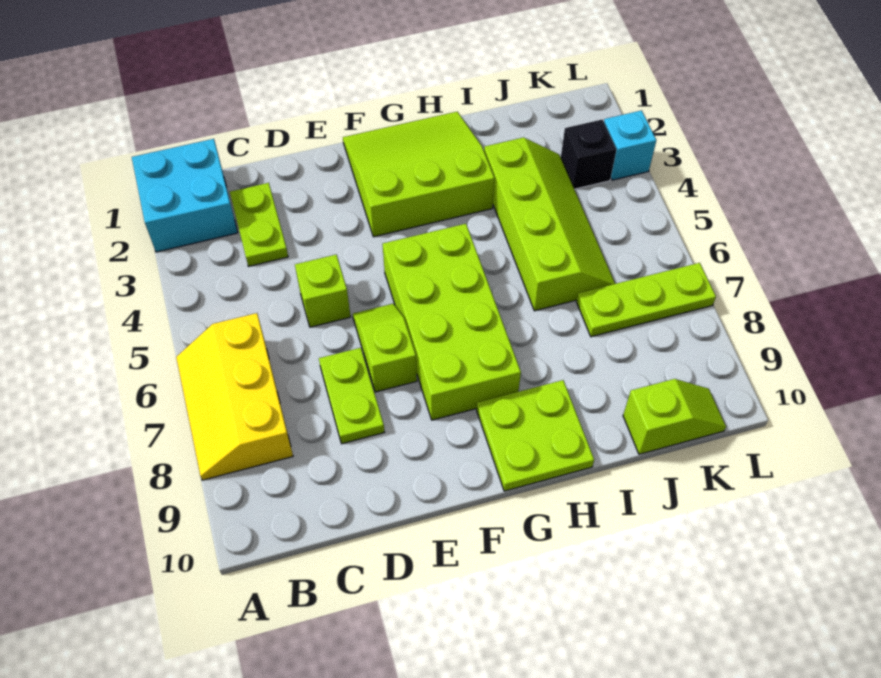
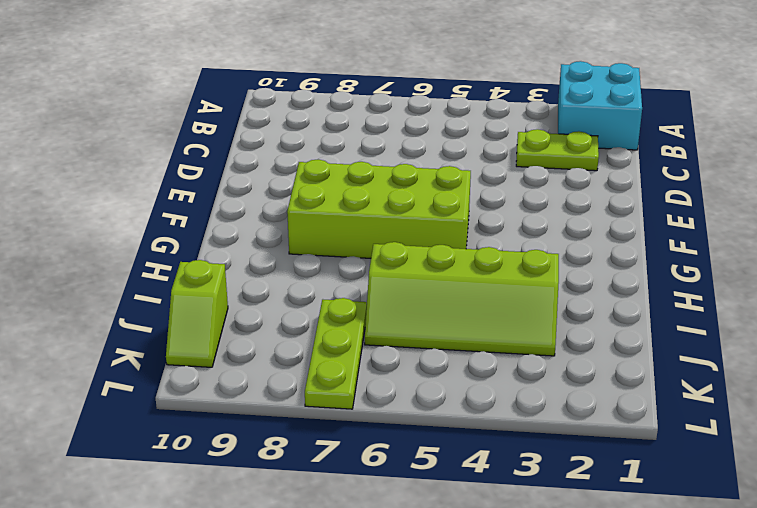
none -> yellow 2x3 slope [176,313,293,480]
none -> lime 1x1 brick [295,255,351,327]
none -> lime 1x2 plate [319,348,384,444]

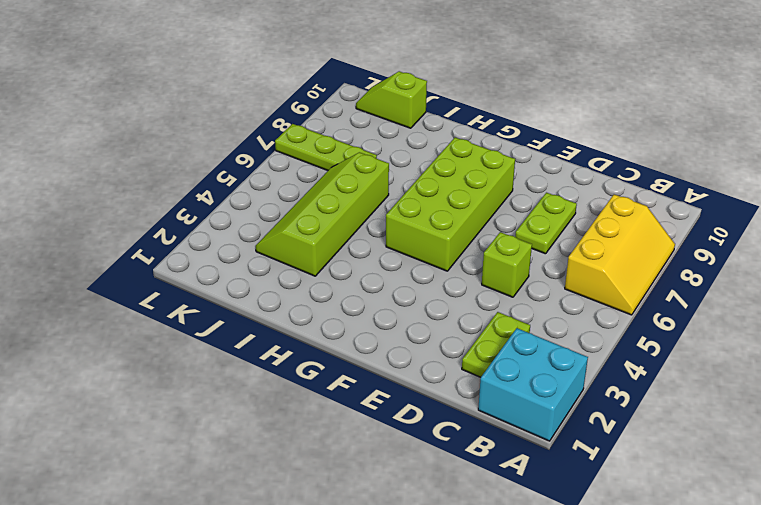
none -> lime 1x2 slope [353,304,417,392]
none -> lime 3x3 slope [343,112,495,237]
none -> lime 2x2 plate [477,380,594,491]

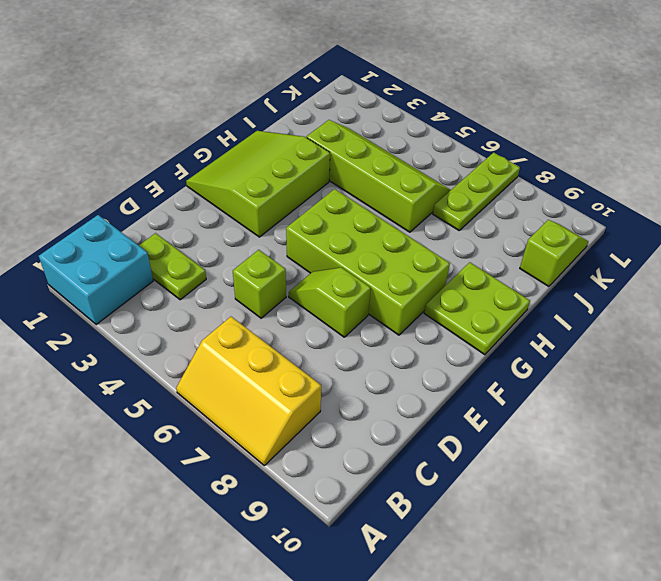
none -> lime 1x2 plate [319,348,384,444]
none -> black 1x1 brick [561,119,616,189]
none -> cyan 1x1 brick [604,110,656,180]

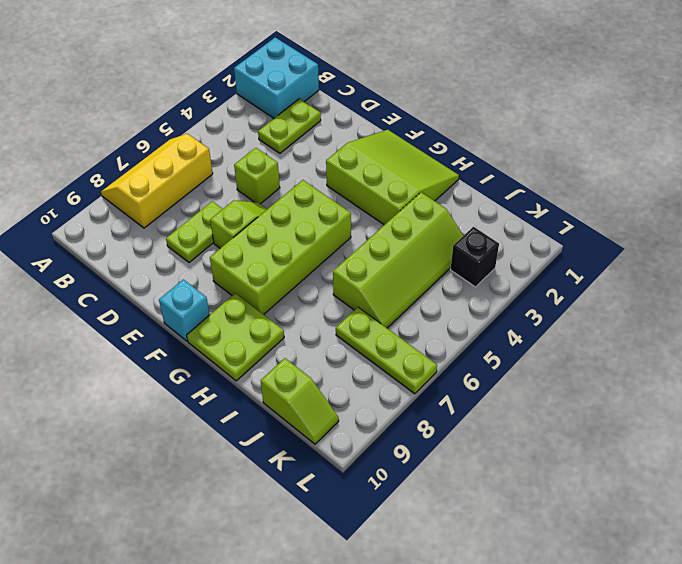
cyan 1x1 brick [159,279,210,341] -> cyan 1x1 brick moved to [604,110,656,180]

